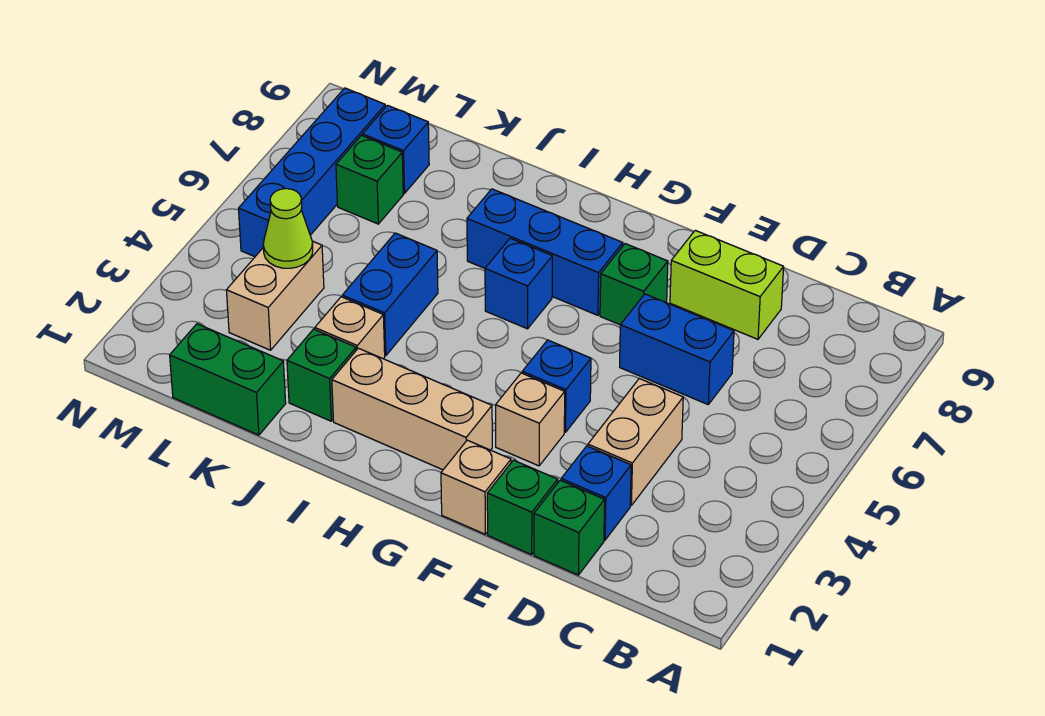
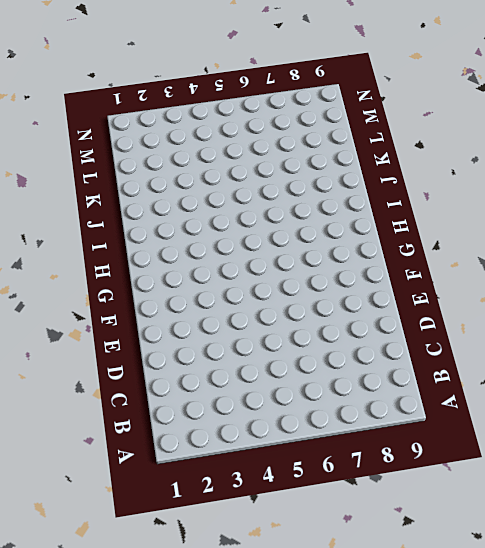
none -> green 1x1 brick [534,480,605,575]
none -> blue 1x1 brick [561,446,631,540]
none -> tan 1x2 brick [588,379,683,505]

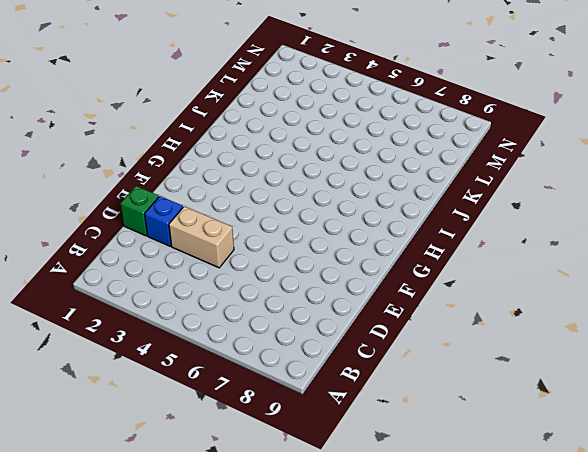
none -> blue 1x2 brick [620,294,734,404]
none -> lime 1x2 brick [670,230,784,339]
none -> green 1x1 brick [487,460,558,555]

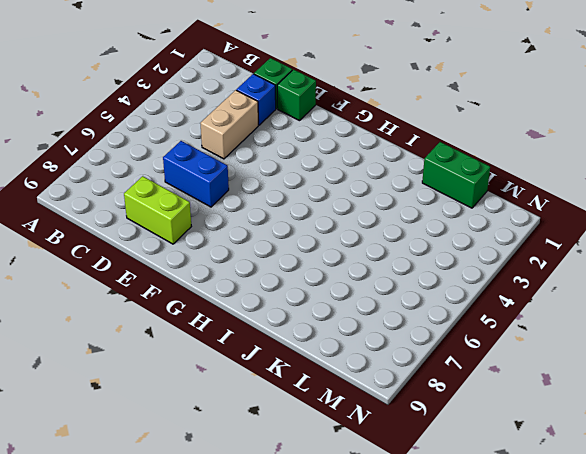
none -> tan 1x1 brick [441,440,511,534]
none -> tan 1x1 brick [496,373,565,466]
none -> blue 1x1 brick [522,340,591,432]

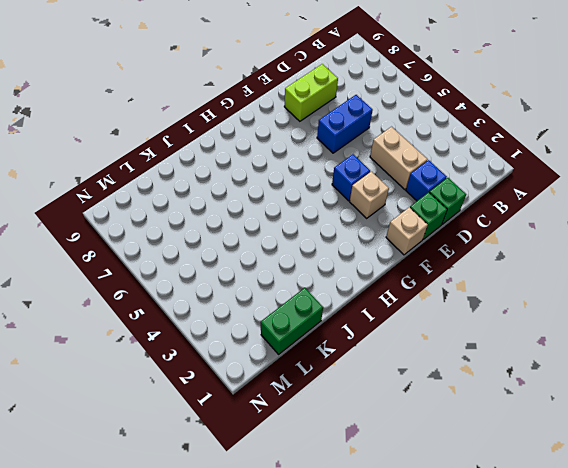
none -> green 1x1 brick [600,244,668,325]
none -> tan 1x3 brick [332,348,492,470]
none -> blue 1x3 brick [467,189,623,315]

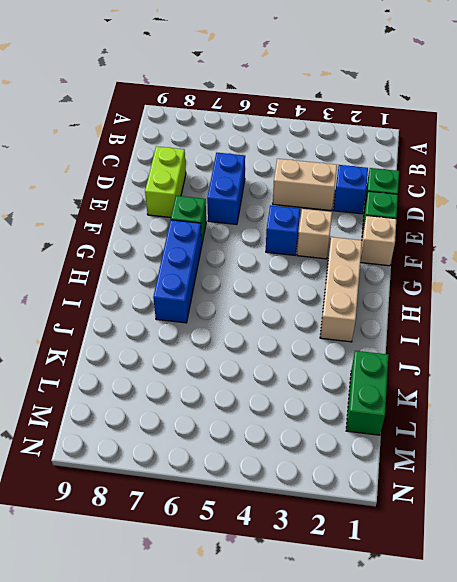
none -> blue 1x1 brick [485,238,552,329]
none -> green 1x1 brick [287,329,356,421]
none -> tan 1x1 brick [315,297,385,359]

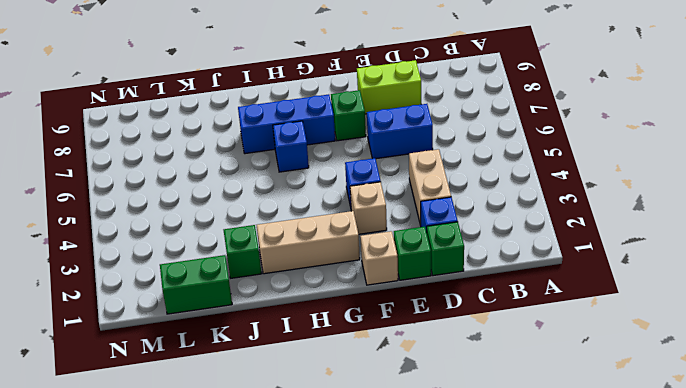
none -> tan 1x1 brick [315,297,385,359]
none -> blue 1x2 brick [342,233,438,356]
none -> tan 1x2 brick [226,241,324,350]

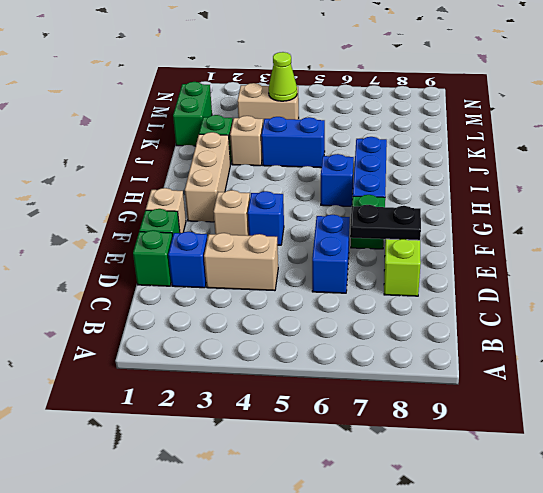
black 1x2 plate [350,205,421,240] -> none
none -> green 1x1 brick [336,135,403,224]
none -> blue 1x1 brick [362,105,429,193]
none -> blue 1x4 brick [239,88,385,257]

